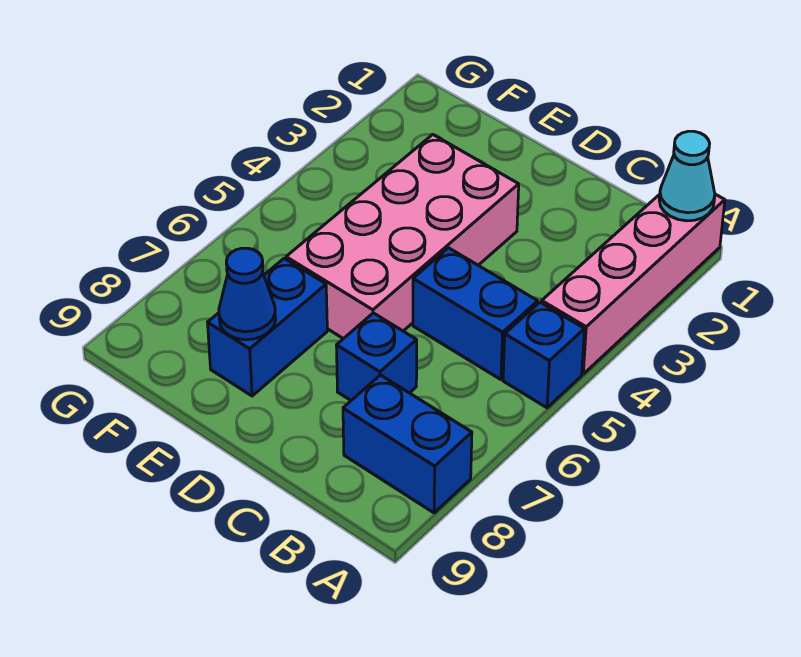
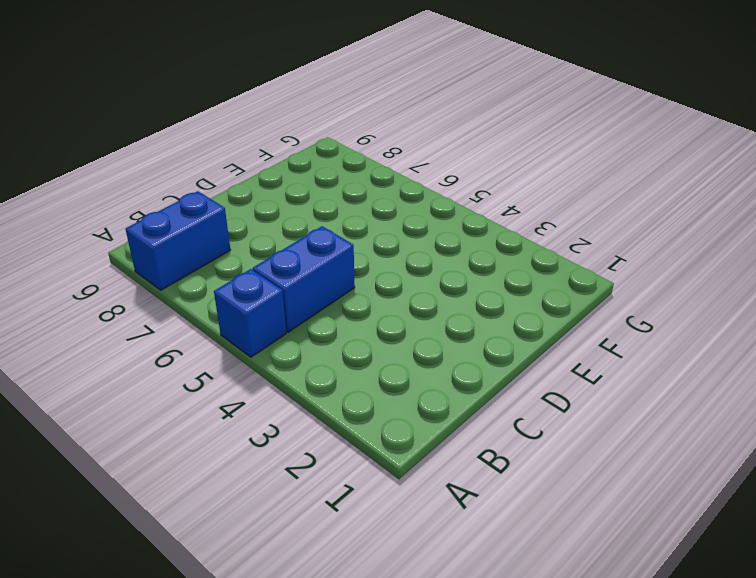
none -> pink 1x4 brick [542,194,725,374]
none -> blue 1x1 brick [336,313,417,400]

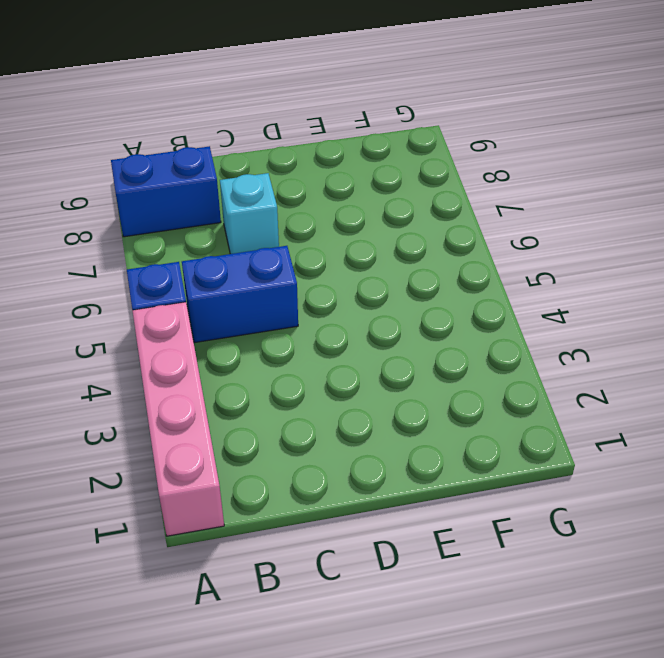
cyan 1x1 brick [220,173,279,254] -> blue 1x1 brick [336,313,417,400]
none -> pink 2x4 brick [286,135,519,339]
none -> blue 1x2 brick [208,258,327,396]

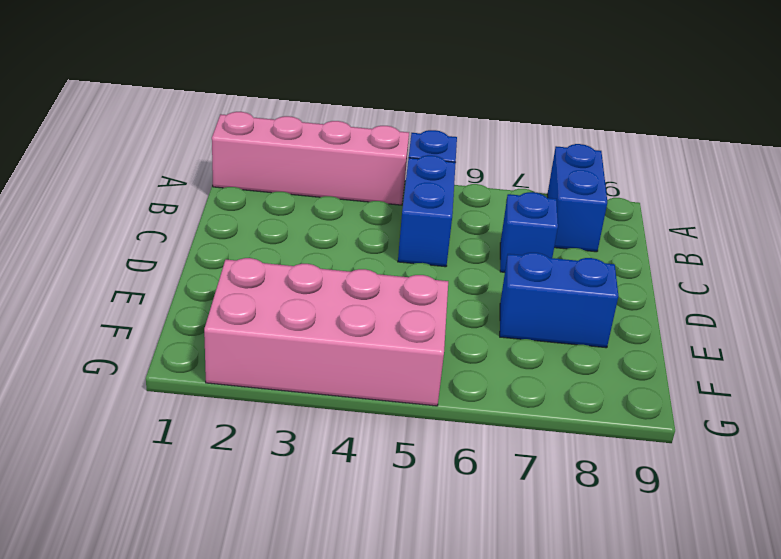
pink 2x4 brick [204,258,448,406] -> pink 2x4 brick moved to [286,135,519,339]
none -> cyan 1x1 cone [659,131,715,221]
none -> blue 1x1 cone [219,248,276,340]

